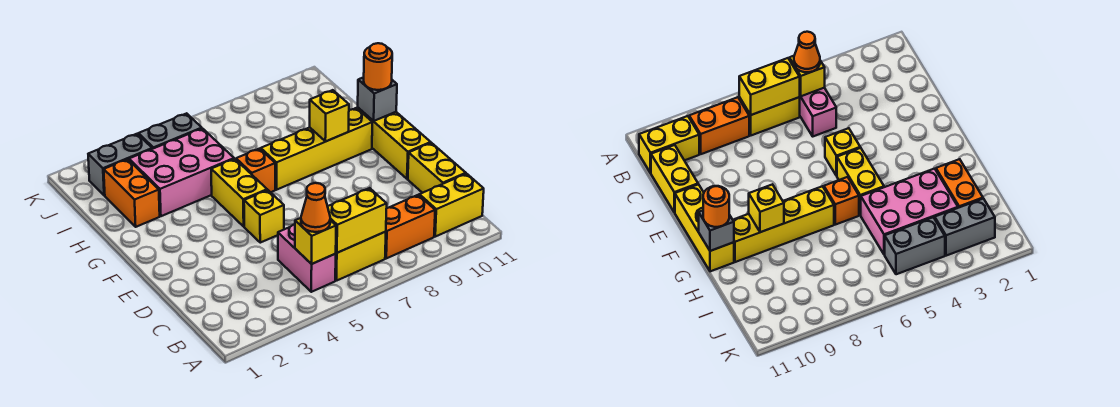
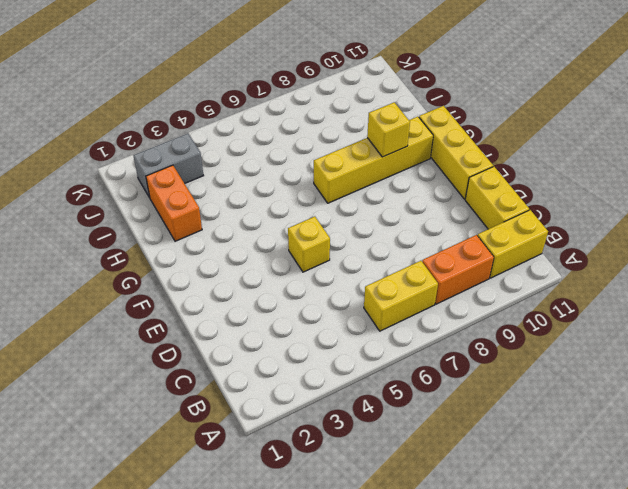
none -> pink 1x2 brick [278,225,336,292]
none -> yellow 1x2 brick [211,159,267,226]
none -> orange 1x1 brick [236,149,275,192]

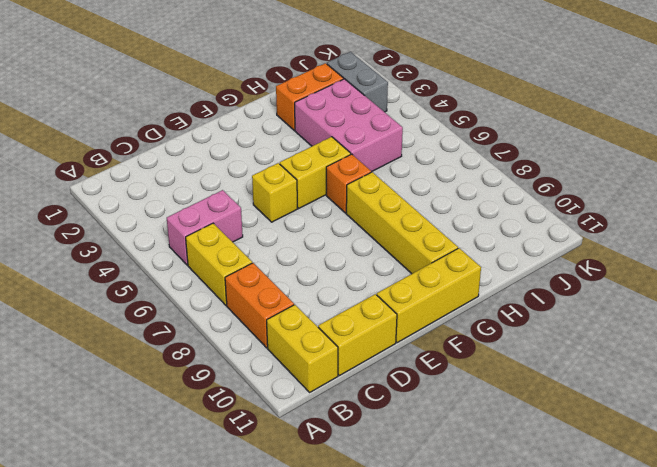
none -> grey 1x2 brick [138,113,202,149]
none -> yellow 1x1 brick [295,218,336,264]
none -> yellow 1x2 brick [328,188,387,253]

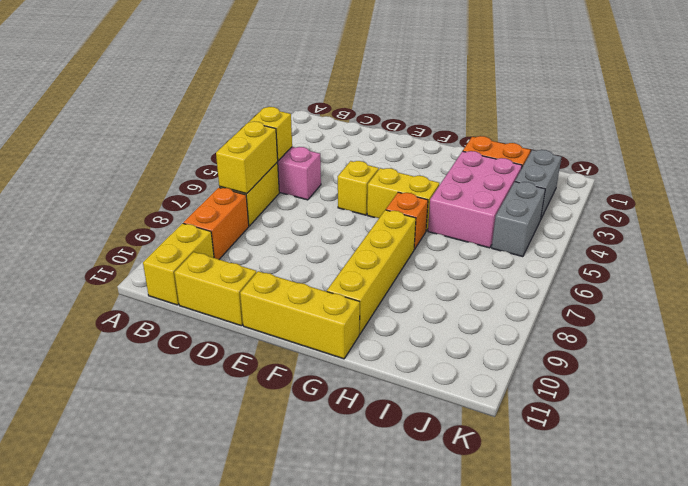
none -> yellow 1x1 brick [310,90,349,142]
none -> grey 1x1 brick [358,77,397,121]
none -> orange 1x1 cone [301,183,330,232]

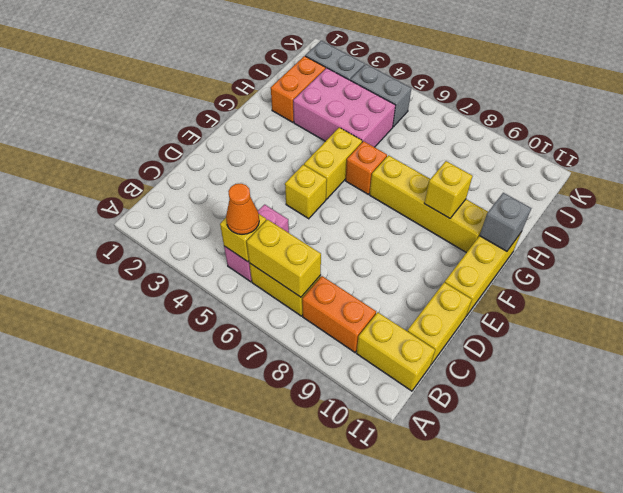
none -> orange 1x1 round brick [364,43,392,90]

